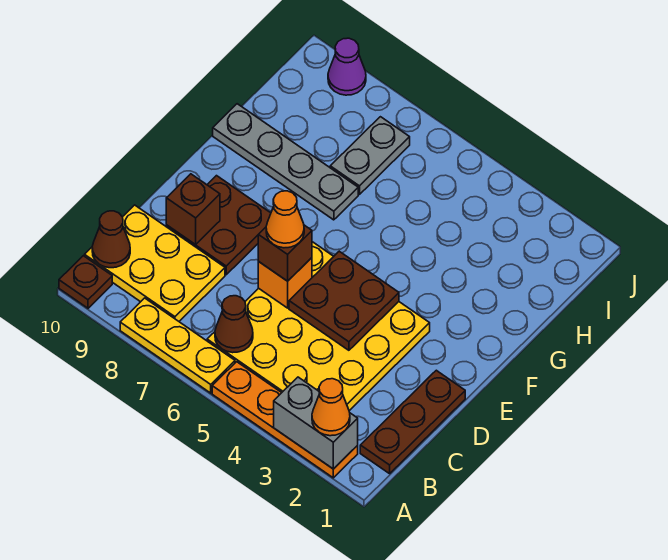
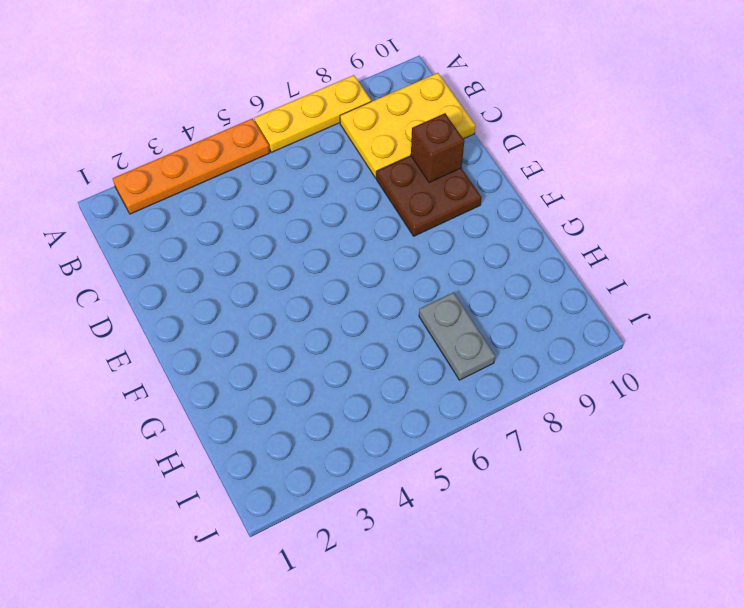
none -> brown 1x1 plate [59,256,112,308]
none -> brown 1x3 plate [360,370,465,474]
none -> yellow 4x4 plate [207,242,430,411]

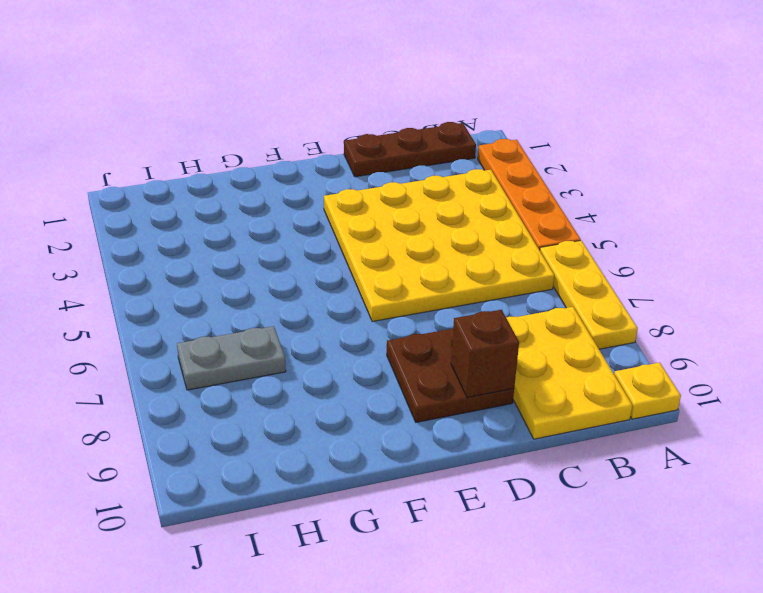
yellow 1x1 plate [614,363,681,419] -> brown 1x1 plate [59,256,112,308]
none -> grey 1x4 plate [213,104,358,220]
none -> purple 1x1 cone [328,38,366,95]
none -> grey 1x2 brick [274,377,358,469]

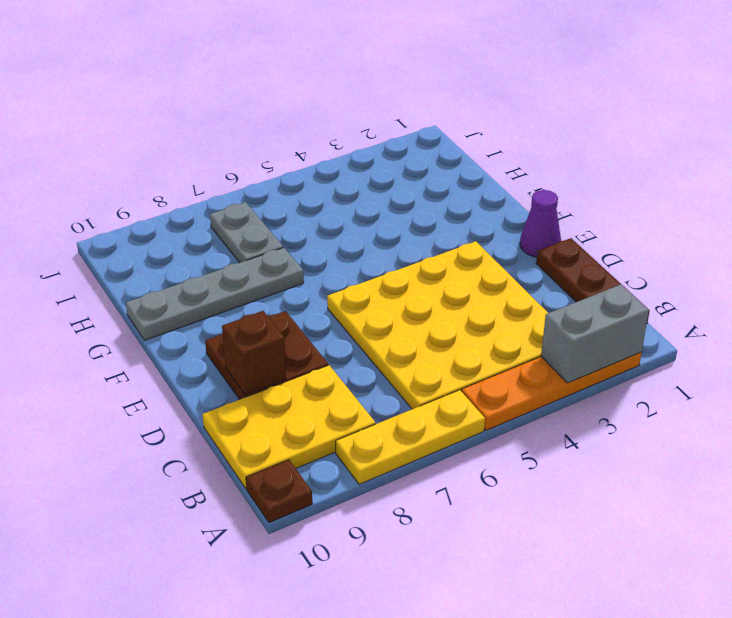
purple 1x1 cone [520,190,561,257] -> purple 1x1 cone moved to [328,38,366,95]
none -> brown 1x1 cone [215,296,253,353]
none -> brown 1x1 cone [92,211,130,268]
none -> brown 2x2 plate [289,251,399,350]

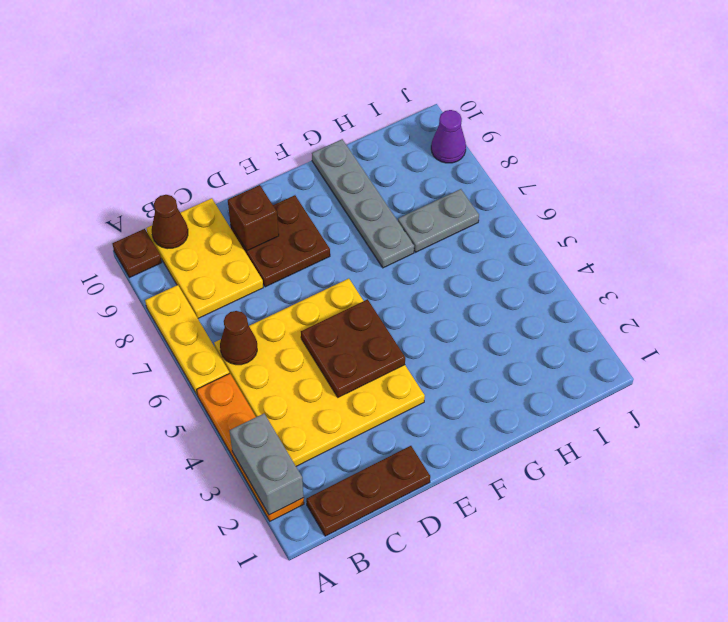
none -> orange 1x1 brick [258,258,312,308]
none -> orange 1x1 cone [312,379,350,436]
none -> brown 1x1 brick [258,225,312,281]

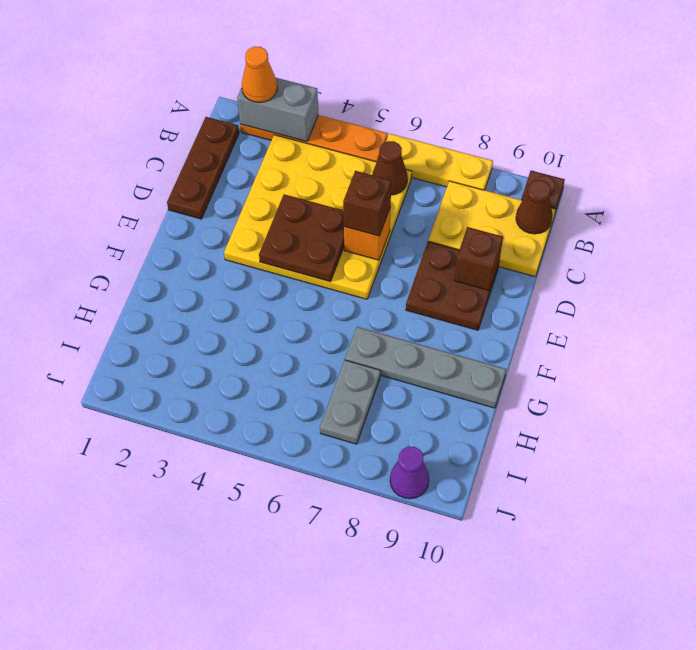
none -> orange 1x1 cone [266,191,304,248]

